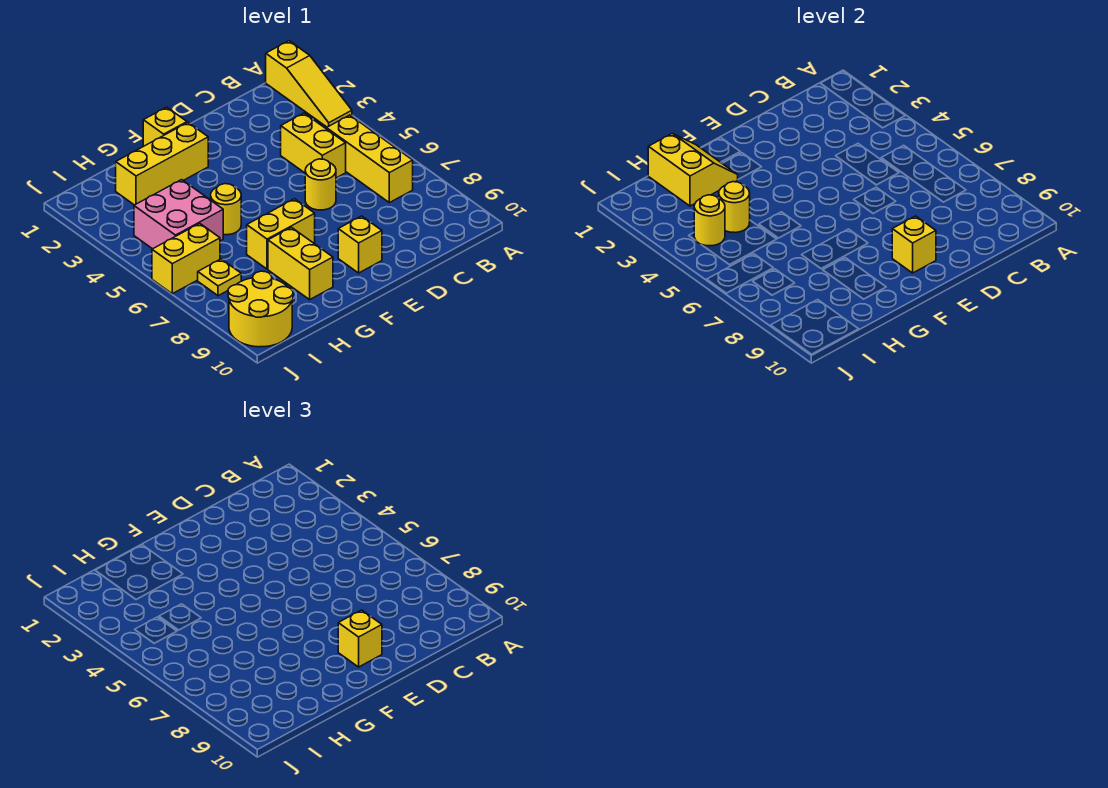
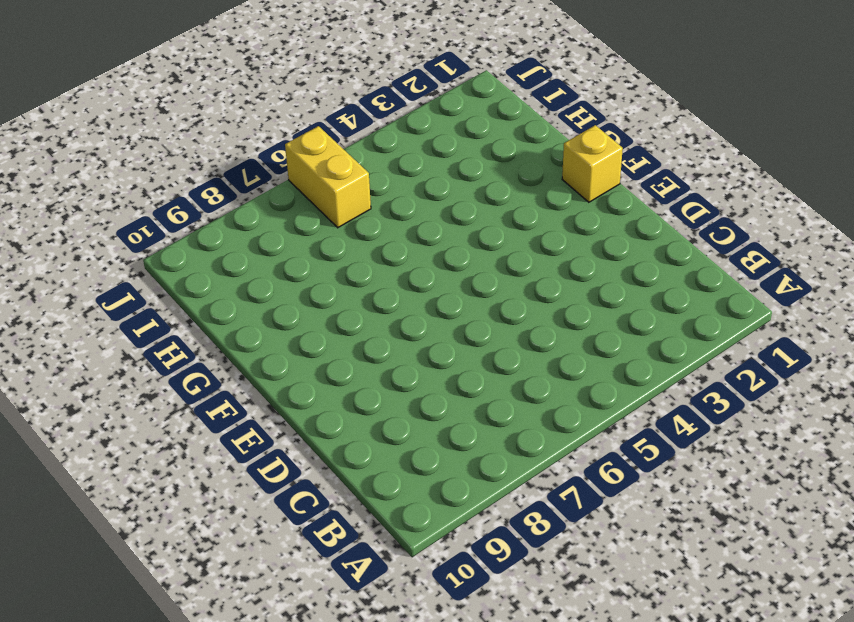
none -> yellow 1x3 slope [266,41,352,127]
none -> yellow 1x3 brick [327,115,413,203]
none -> yellow 1x2 brick [281,113,346,178]

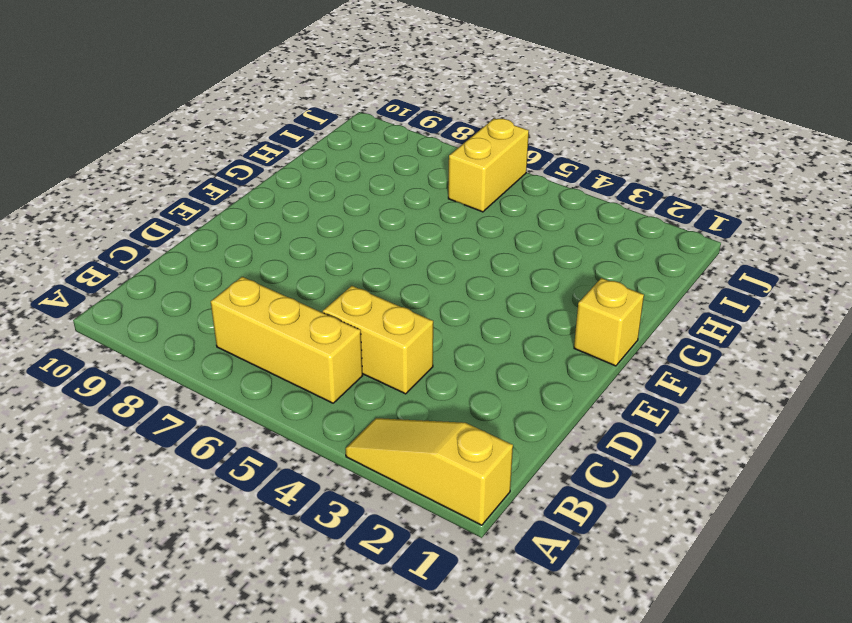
none -> yellow 1x1 round brick [305,159,336,210]
none -> yellow 1x1 brick [338,216,382,273]
none -> yellow 1x3 brick [116,123,208,205]

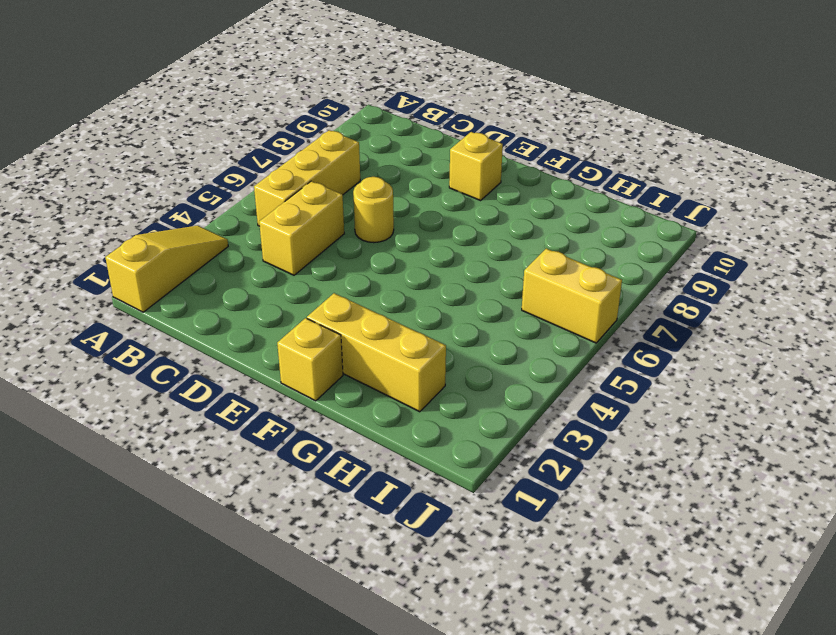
none -> yellow 1x2 brick [247,199,315,269]
none -> yellow 1x1 round brick [211,184,241,235]
none -> yellow 1x2 brick [268,227,333,300]

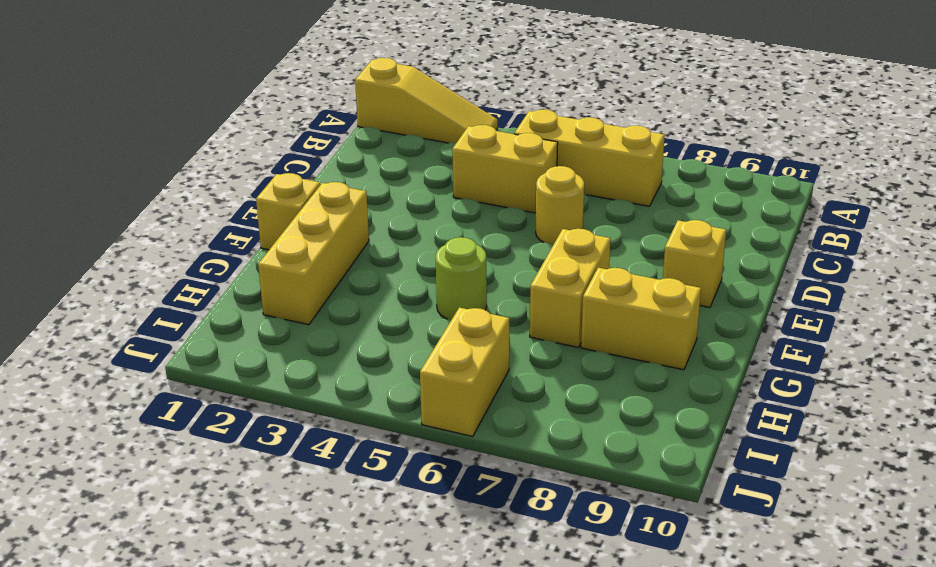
lime 1x1 round brick [436,237,487,320] -> yellow 1x1 round brick [211,184,241,235]
none -> pink 2x2 brick [134,180,223,249]
none -> yellow 1x1 plate [198,259,241,296]
none -> yellow 2x2 round brick [228,271,293,347]

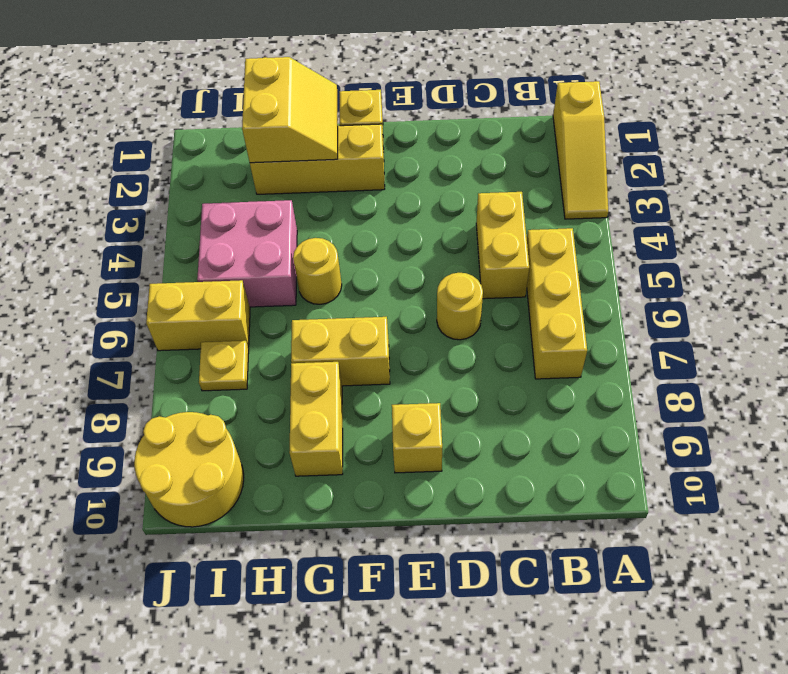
none -> yellow 1x1 brick [892,216,936,273]
none -> yellow 1x1 round brick [719,182,750,233]
none -> yellow 1x1 round brick [694,195,725,246]

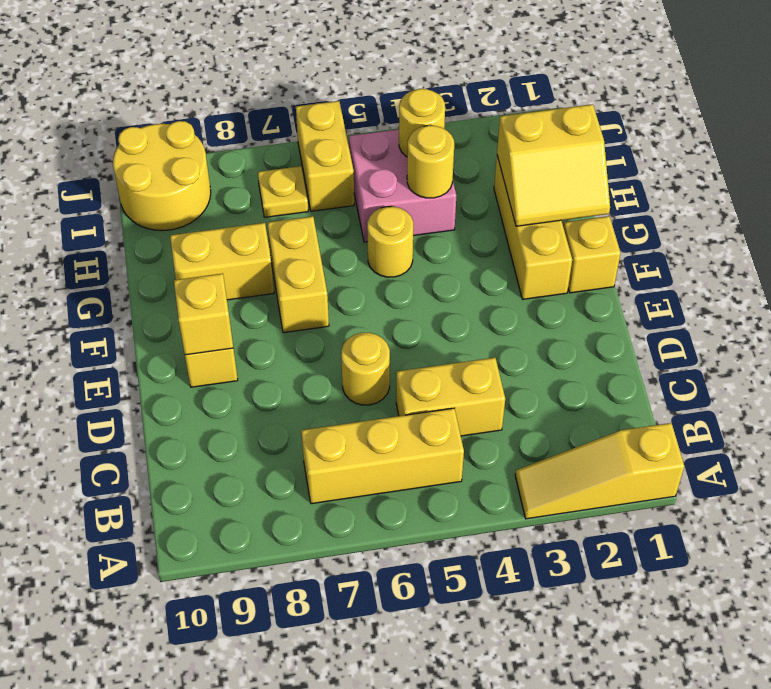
none -> yellow 1x1 brick [338,610,382,667]

